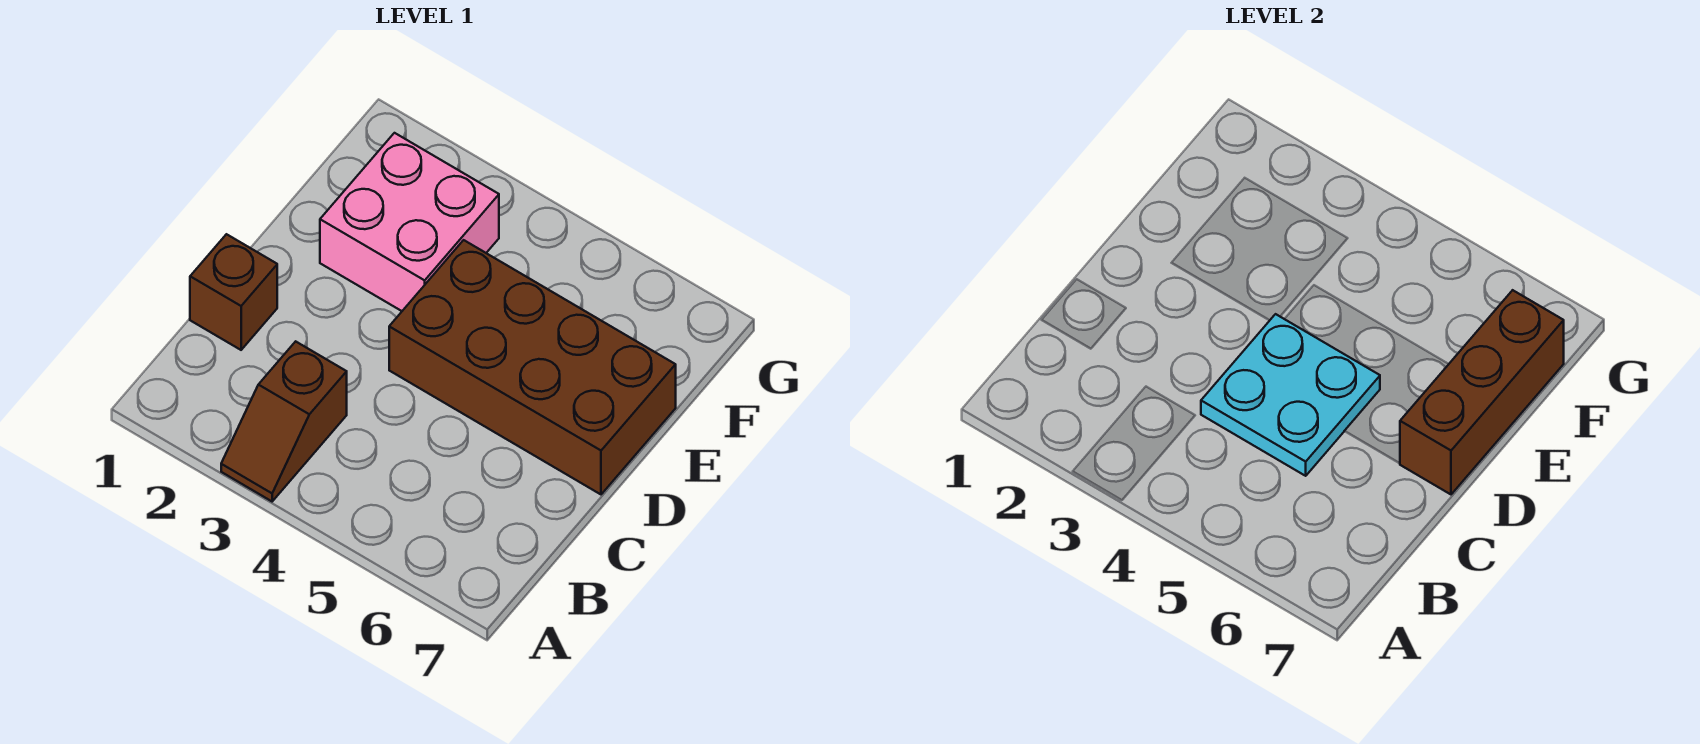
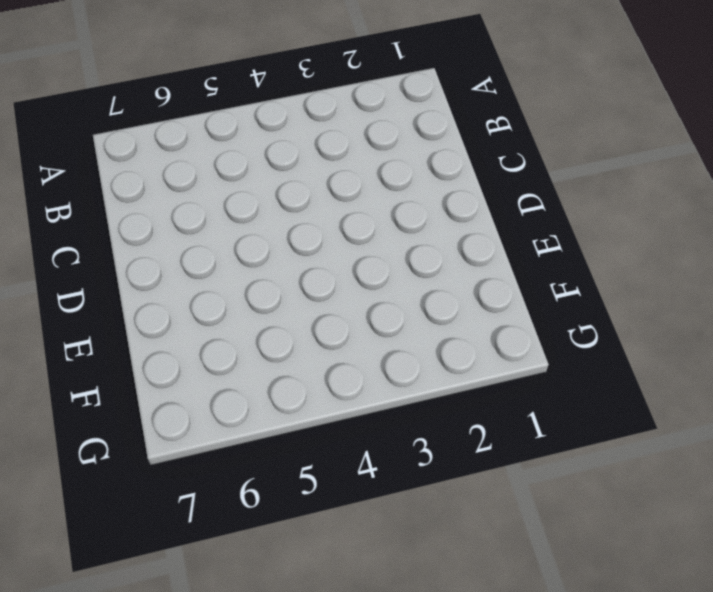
none -> brown 1x2 slope [221,341,347,501]
none -> brown 1x1 brick [190,234,277,350]

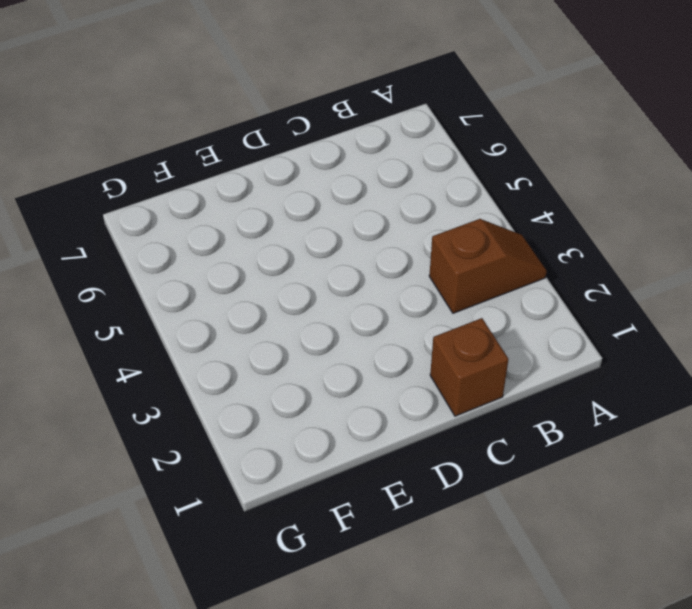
none -> brown 2x4 brick [389,240,676,494]
none -> pink 2x2 brick [320,133,499,311]

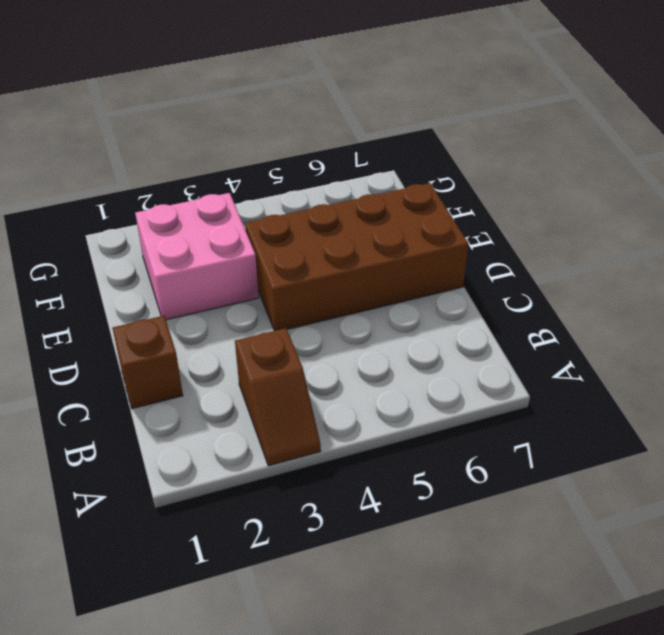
none -> cyan 2x2 plate [1201,314,1380,476]
none -> brown 1x3 brick [1400,290,1564,494]

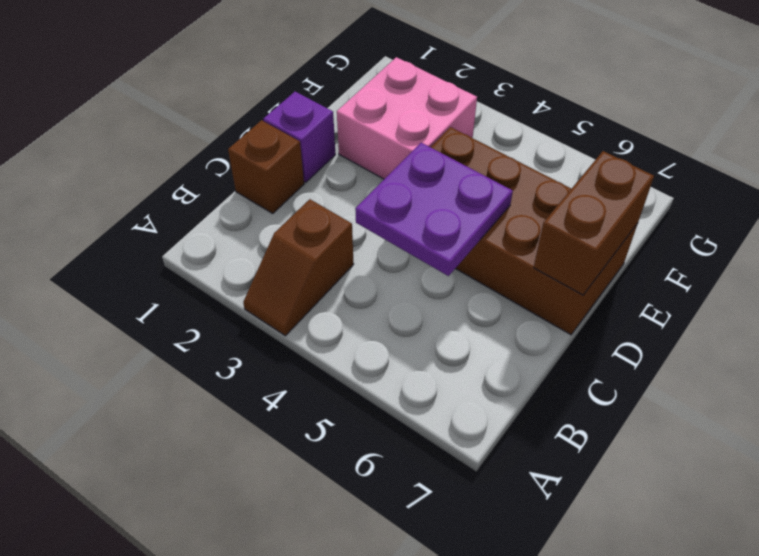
purple 2x2 plate [355,143,513,276] -> cyan 2x2 plate [1201,314,1380,476]
purple 1x1 brick [263,92,335,182] -> none
brown 1x2 brick [534,151,654,295] -> brown 1x3 brick [1400,290,1564,494]

